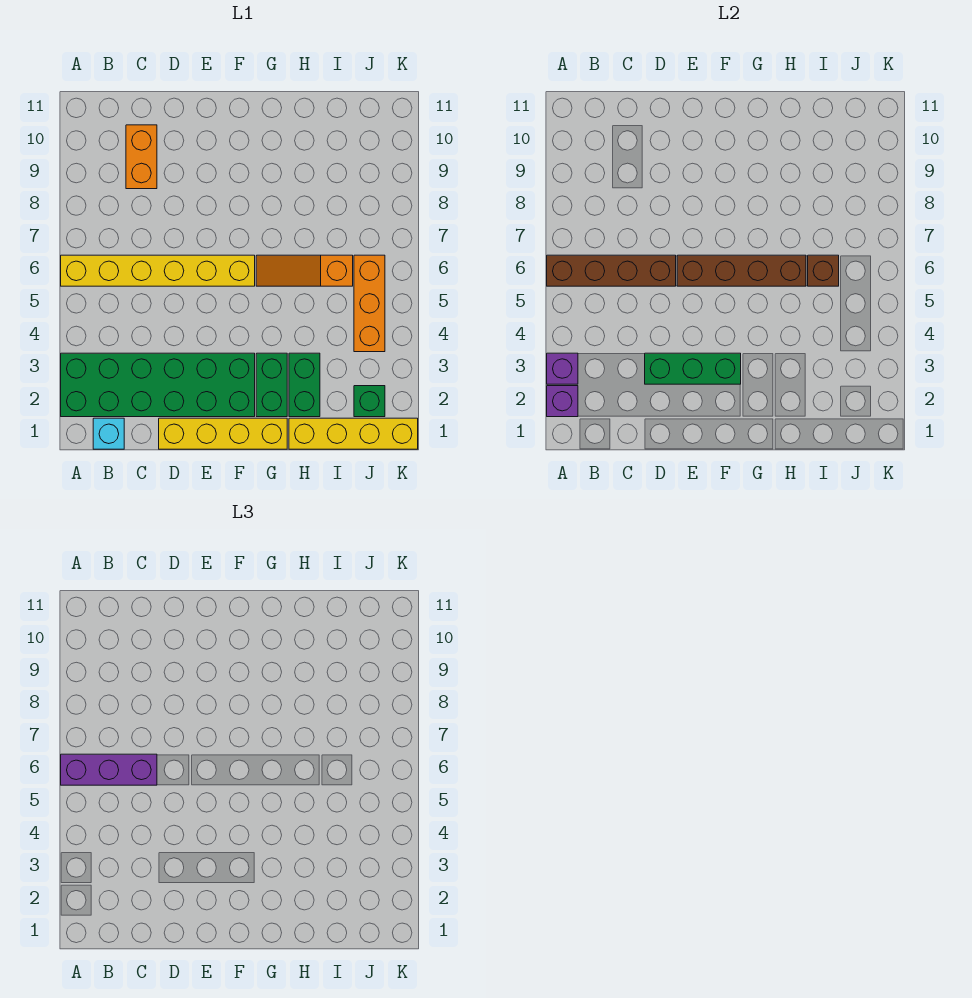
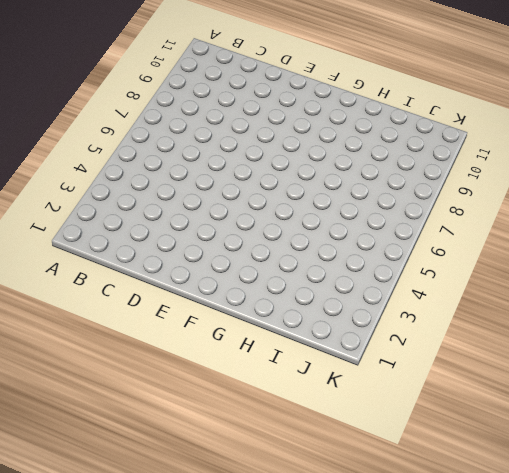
none -> green 2x6 brick [61,353,255,417]
none -> yellow 1x6 brick [61,255,255,286]
none -> cyan 1x1 brick [93,418,124,449]

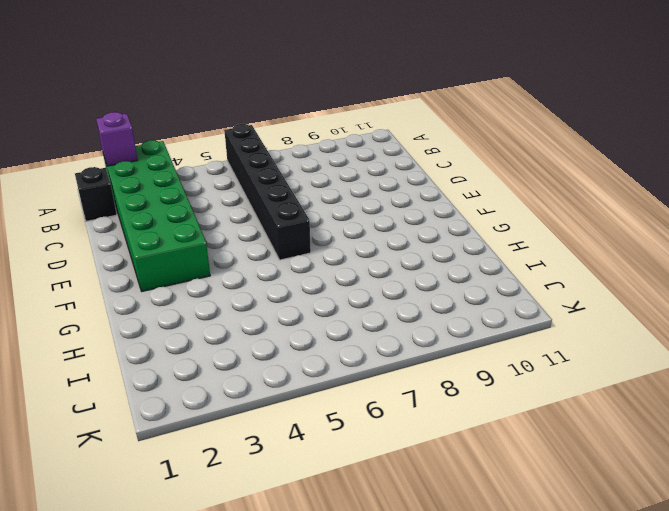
black 1x6 brick [224,124,311,260] -> yellow 1x6 brick [61,255,255,286]
black 1x1 brick [75,167,117,221] -> cyan 1x1 brick [93,418,124,449]
none -> orange 1x2 brick [126,125,157,189]
none -> yellow 1x4 brick [159,418,287,449]
none -> green 1x2 brick [256,353,287,417]

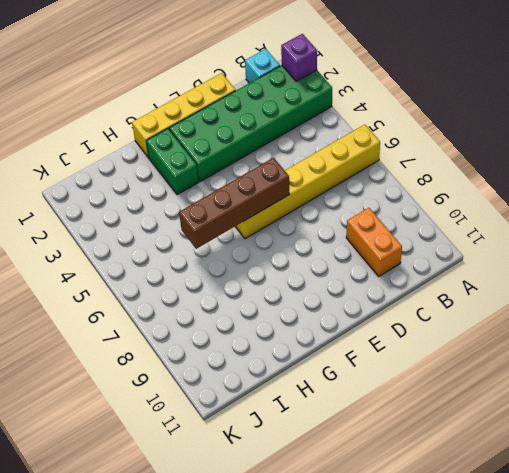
none -> orange 1x3 slope [256,255,353,286]
none -> yellow 1x4 brick [289,418,418,449]
none -> green 1x2 brick [289,353,320,417]

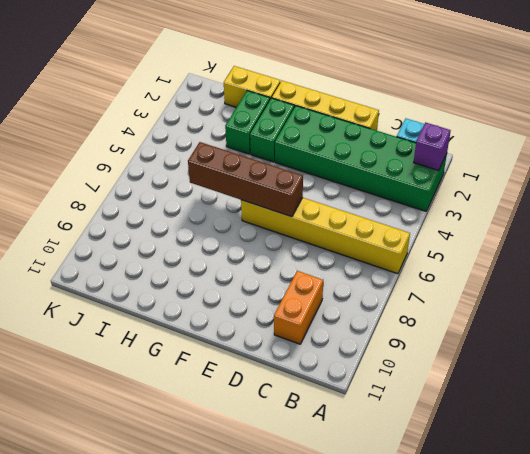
yellow 1x2 brick [224,66,280,107] -> yellow 1x4 brick [289,418,418,449]
none -> orange 1x3 slope [256,255,353,286]
none -> green 1x1 brick [354,386,385,417]
none -> orange 1x3 brick [354,255,385,352]

